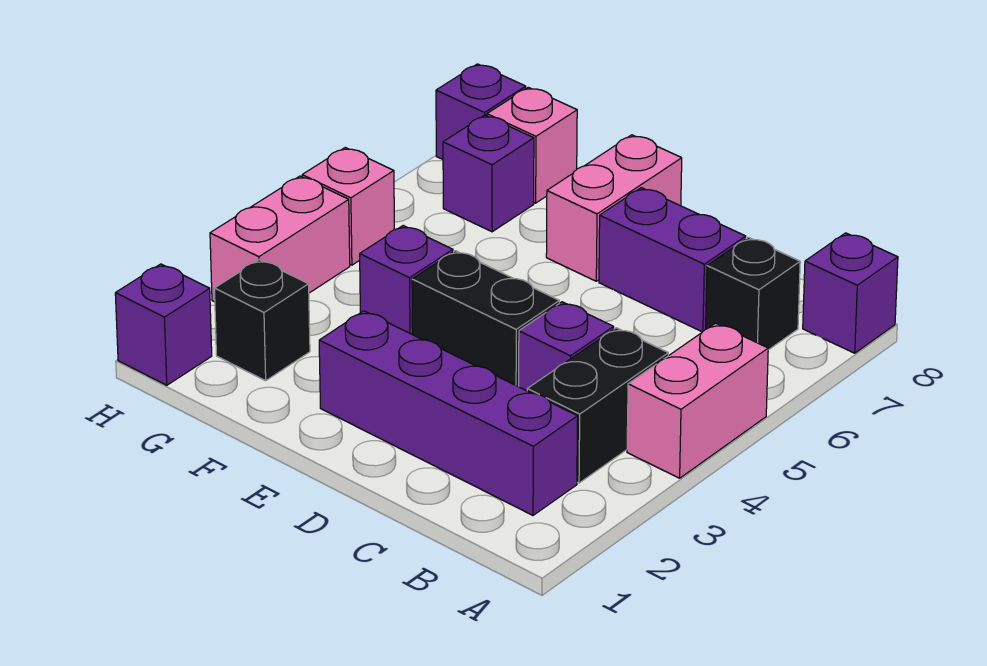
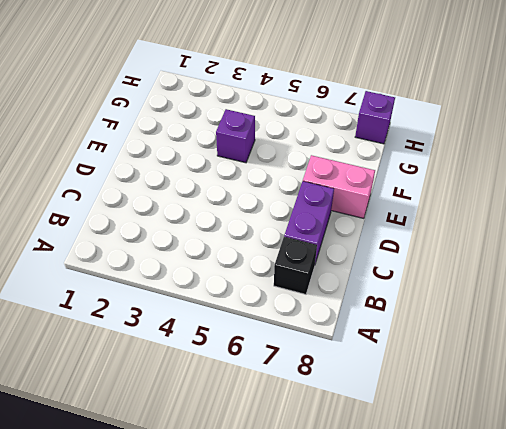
none -> pink 1x2 brick [627,323,768,478]
none -> purple 1x1 brick [803,233,898,353]
none -> purple 1x4 brick [319,311,578,515]

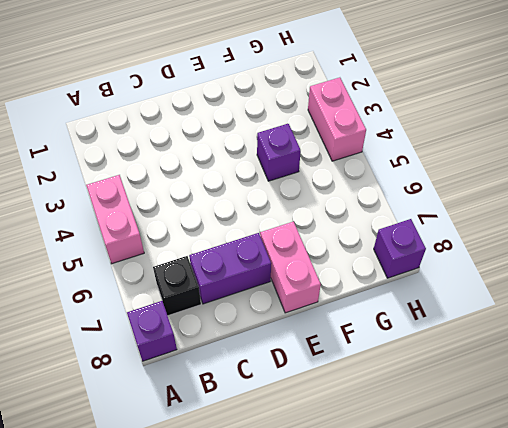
none -> purple 1x4 brick [319,311,578,515]
none -> black 1x2 brick [527,328,668,483]
none -> purple 1x1 brick [519,302,614,391]

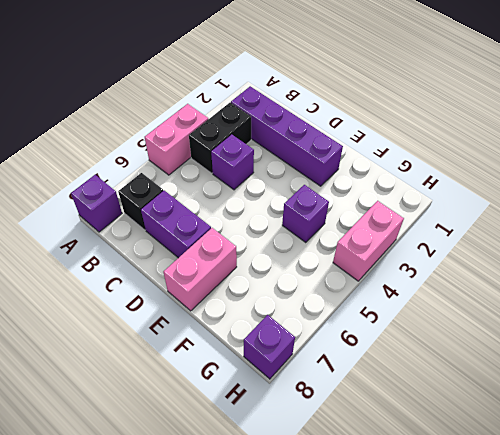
none -> black 1x2 brick [412,251,559,387]
none -> black 1x1 brick [214,260,310,381]
none -> purple 1x1 brick [443,115,534,232]

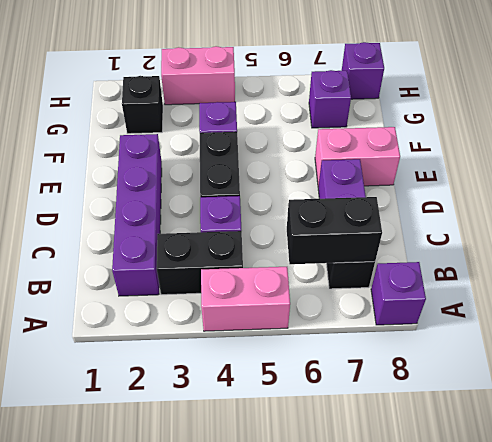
black 1x2 brick [287,197,382,264] -> none
none -> pink 1x1 brick [487,87,577,203]
none -> purple 1x1 brick [115,264,212,385]
none -> pink 1x1 brick [302,148,395,265]

